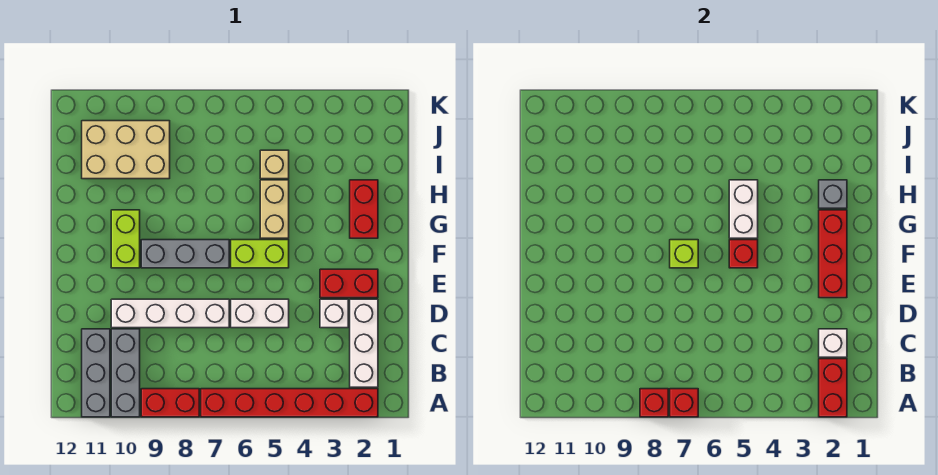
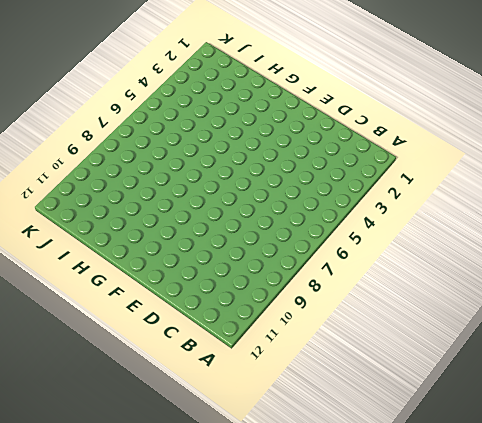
none -> red 1x6 brick [201,389,378,417]
none -> red 1x2 brick [141,389,199,417]
none -> grey 1x3 brick [111,329,140,417]

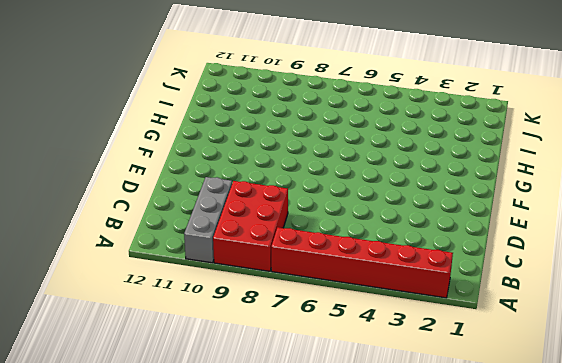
red 2x3 brick [213,181,288,271] -> red 1x2 brick [141,389,199,417]
none -> grey 1x3 brick [82,329,110,417]
none -> white 1x3 brick [350,299,378,387]
none -> white 1x1 brick [320,299,348,328]

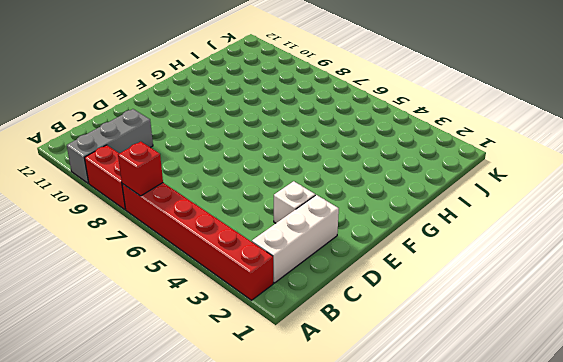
none -> grey 1x3 brick [82,329,110,417]
none -> white 1x2 brick [231,299,289,328]
none -> white 1x4 brick [111,299,229,328]

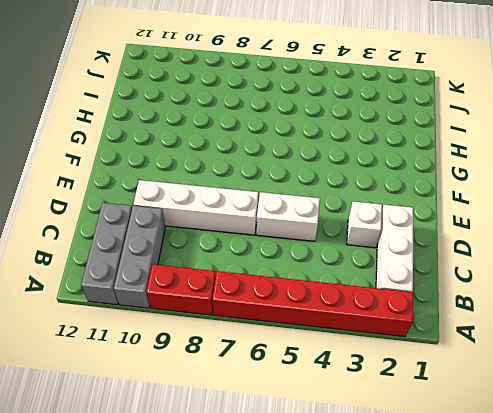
none -> red 1x2 brick [320,269,378,298]
none -> lime 1x2 brick [231,240,289,268]
none -> grey 1x3 brick [141,240,229,268]

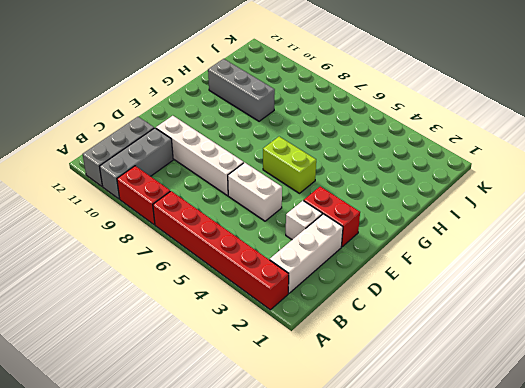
grey 1x3 brick [208,59,275,121] -> grey 1x3 brick moved to [141,240,229,268]
none -> lime 1x2 brick [111,210,140,268]
none -> red 1x2 brick [350,180,378,238]
none -> tan 1x2 brick [260,180,289,238]

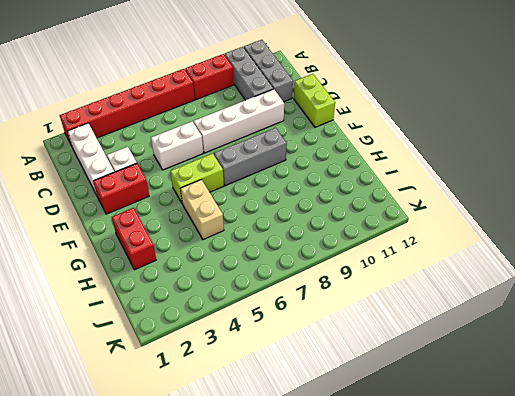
lime 1x2 brick [294,74,335,127] -> lime 1x2 brick moved to [111,210,140,268]
none -> tan 1x1 brick [260,150,289,179]
none -> tan 2x3 brick [82,121,170,179]
none -> red 1x2 brick [819,359,847,417]

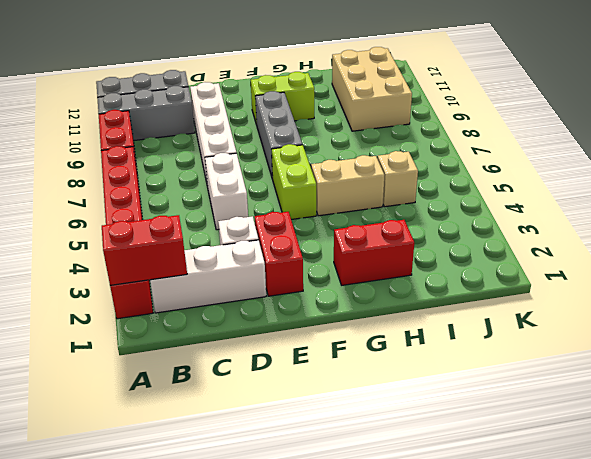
none -> red 1x1 brick [670,389,698,417]
none -> red 1x1 brick [640,389,668,417]
none -> white 1x1 brick [819,329,847,357]

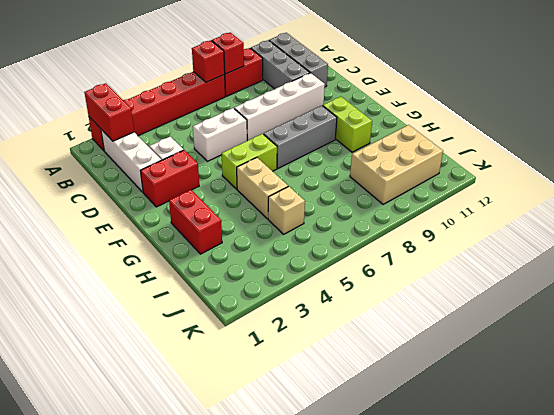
none -> white 1x1 brick [819,329,847,357]
none -> red 1x3 brick [819,210,847,298]
none -> red 1x1 brick [729,240,758,268]

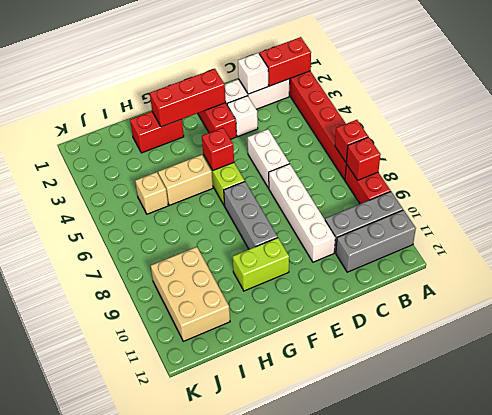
none -> lime 1x1 brick [670,240,698,268]
none -> white 1x2 brick [729,180,758,238]
none -> grey 1x1 brick [819,180,847,208]

